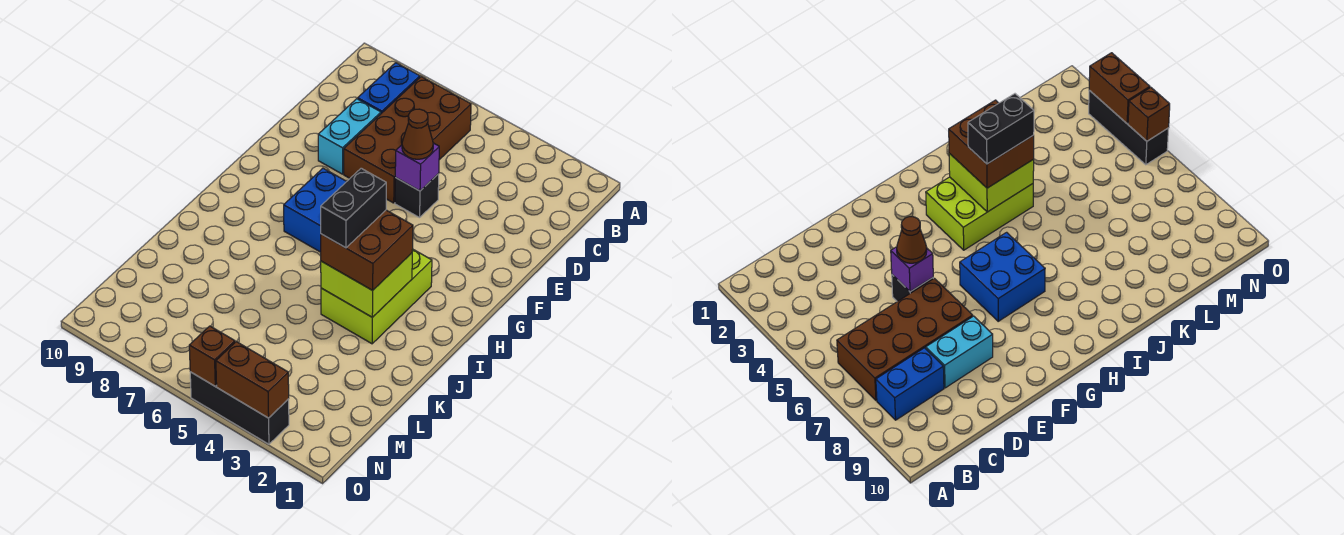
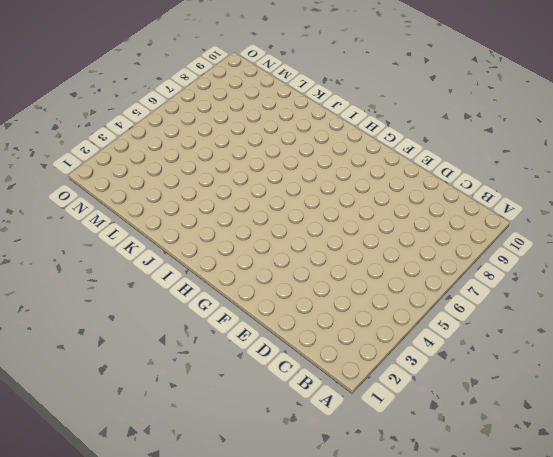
none -> brown 2x4 brick [344,77,471,203]
none -> blue 1x2 brick [358,63,420,113]
none -> cyan 1x2 brick [318,99,381,174]

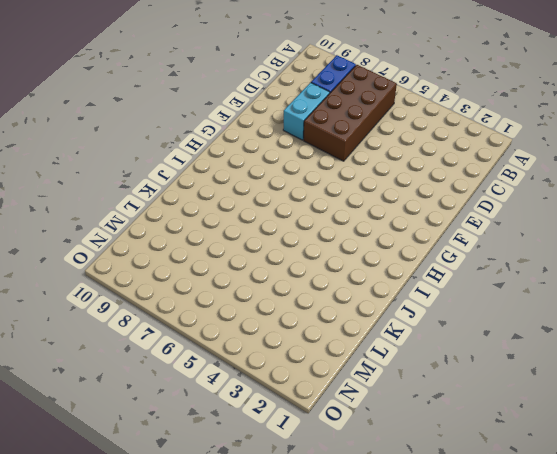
none -> black 1x1 brick [395,174,439,218]
none -> blue 2x2 brick [284,168,347,252]
none -> lime 2x3 brick [321,249,432,344]

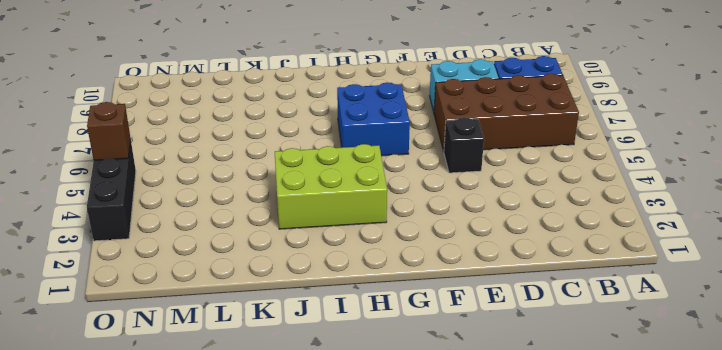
none -> purple 1x1 brick [395,143,439,191]
none -> lime 2x2 brick [321,253,412,317]
none -> brown 1x2 brick [216,342,289,418]

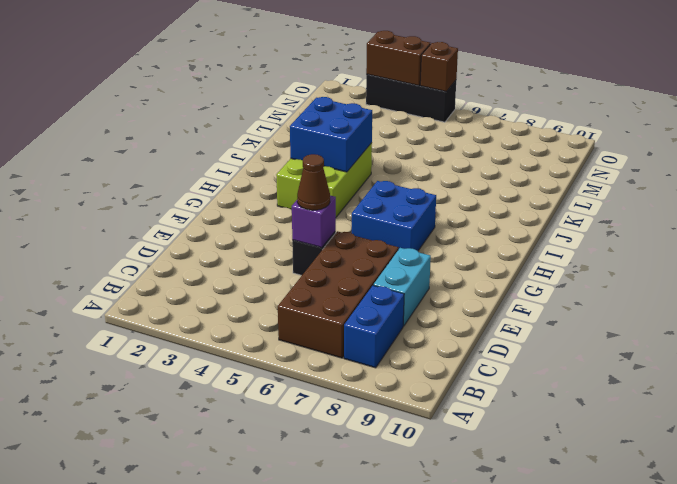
blue 2x2 brick [290,97,372,172] -> lime 2x2 brick [321,253,412,317]
none -> brown 2x2 brick [321,210,413,290]
none -> black 1x2 brick [321,168,386,248]

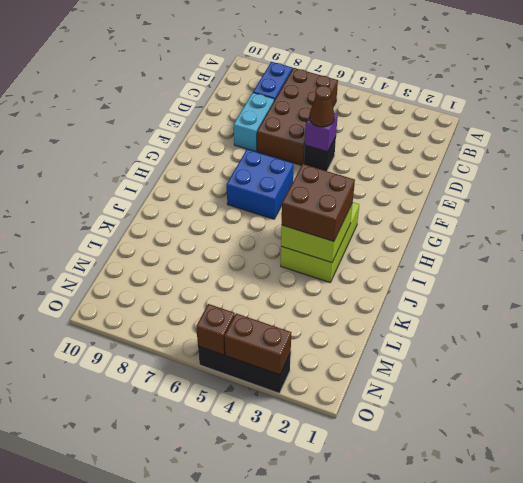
none -> black 1x2 brick [321,168,386,248]

